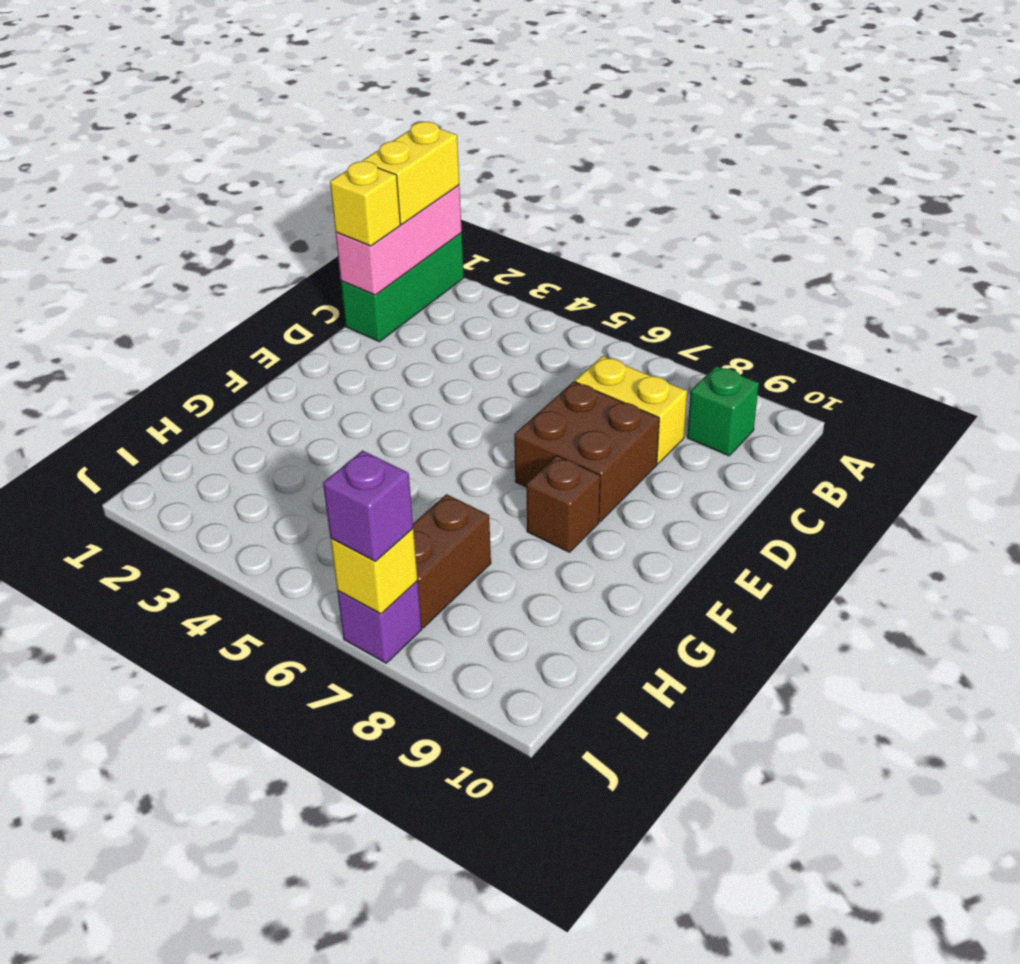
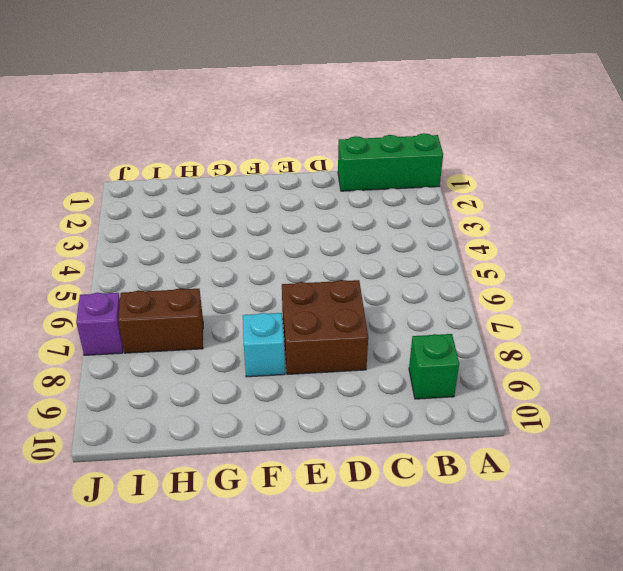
cyan 1x1 brick [243,313,285,377] -> brown 1x1 brick [526,456,600,552]
none -> yellow 1x2 brick [575,356,687,464]
none -> pink 1x3 brick [336,185,462,295]
none -> yellow 1x1 brick [330,529,418,614]

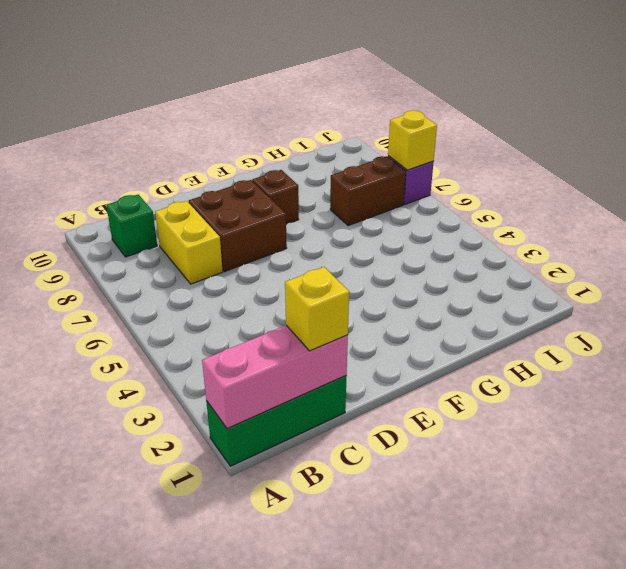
none -> yellow 1x2 brick [363,122,459,224]
none -> purple 1x1 brick [323,451,413,561]

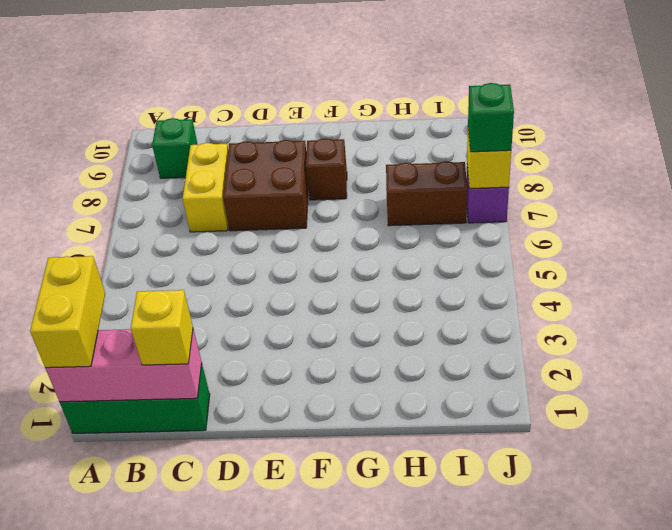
yellow 1x2 brick [30,256,105,368] -> yellow 1x2 brick turned to [363,122,459,224]
green 1x1 brick [468,83,514,152] -> purple 1x1 brick [323,451,413,561]

